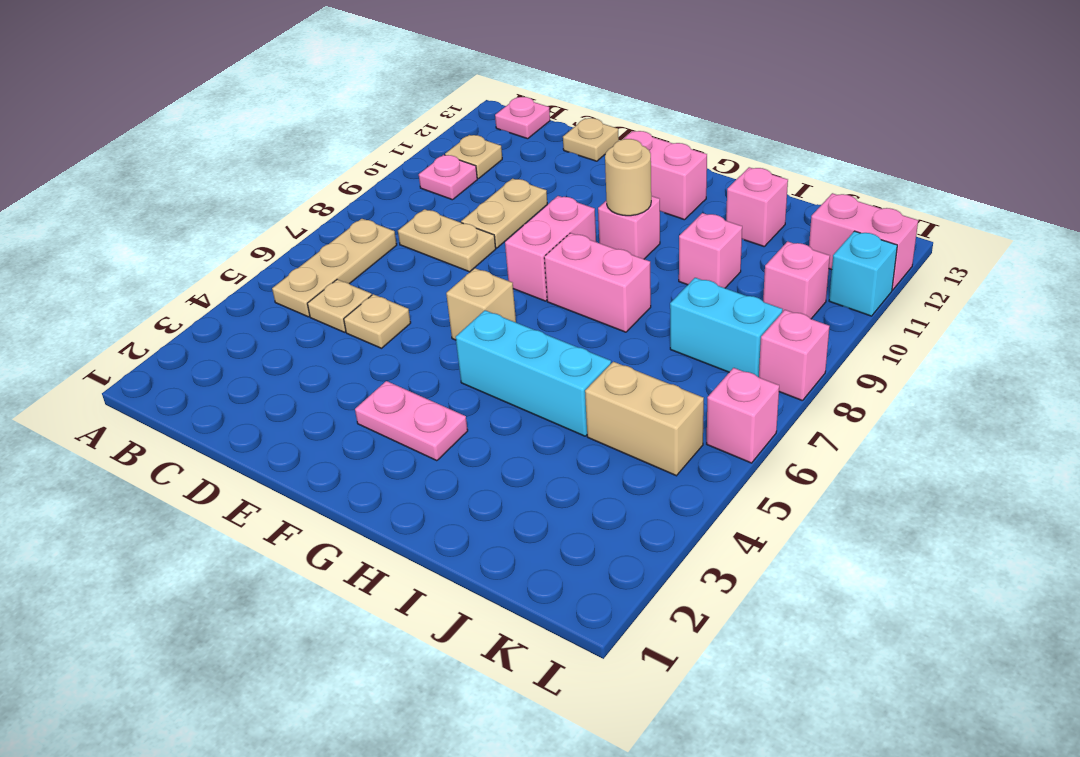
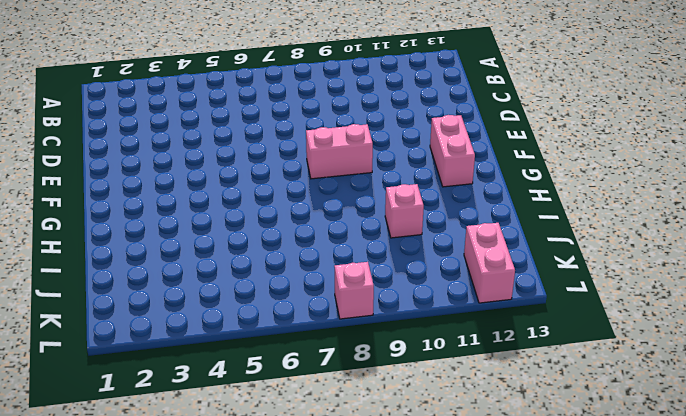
none -> tan 1x3 plate [272,219,397,317]
none -> pink 1x1 plate [419,155,477,200]
none -> tan 1x1 plate [445,135,502,179]

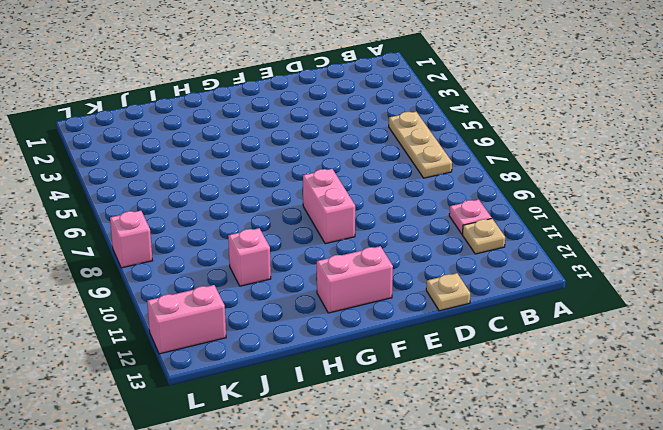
none -> pink 1x1 plate [495,97,550,139]
none -> tan 1x1 plate [307,279,372,332]
none -> tan 1x2 plate [398,209,496,272]

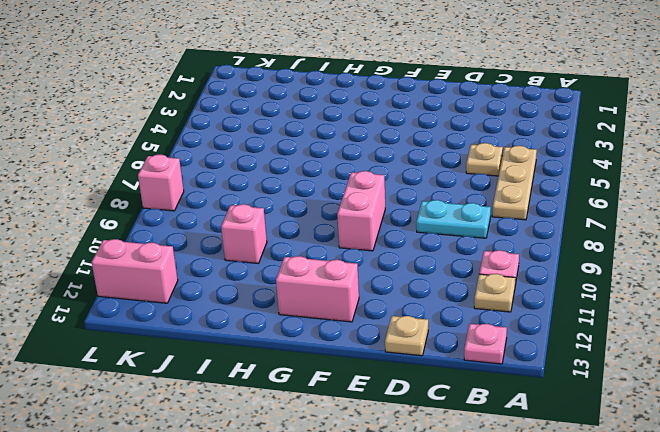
cyan 1x2 plate [416,200,491,238] -> tan 1x2 plate [398,209,496,272]
none -> tan 1x1 plate [344,294,411,348]
none -> tan 1x2 plate [461,179,547,248]
none -> pink 1x2 plate [355,381,468,461]

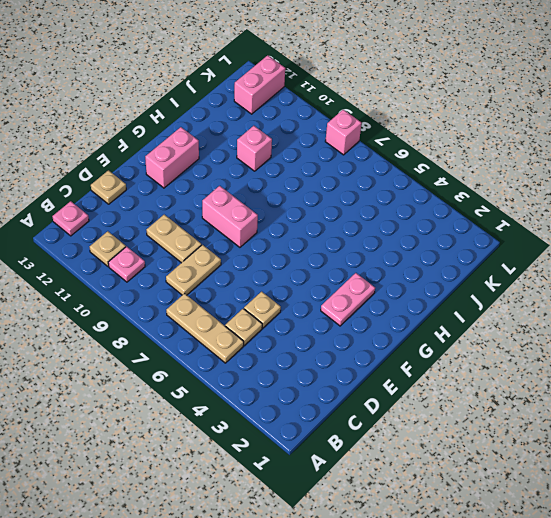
none -> tan 1x1 brick [446,268,516,340]
none -> cyan 1x3 brick [456,310,611,436]
none -> pink 1x2 brick [544,233,651,332]

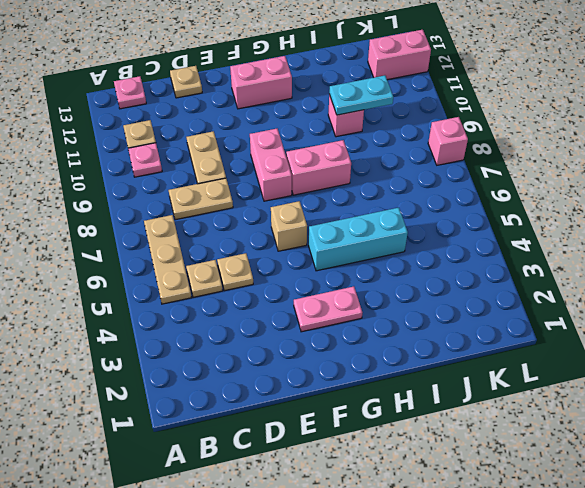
cyan 1x2 plate [329,75,393,115] -> none
none -> pink 1x1 brick [598,196,660,259]
none -> pink 1x1 brick [726,167,788,246]
none -> tan 1x2 brick [585,362,704,476]

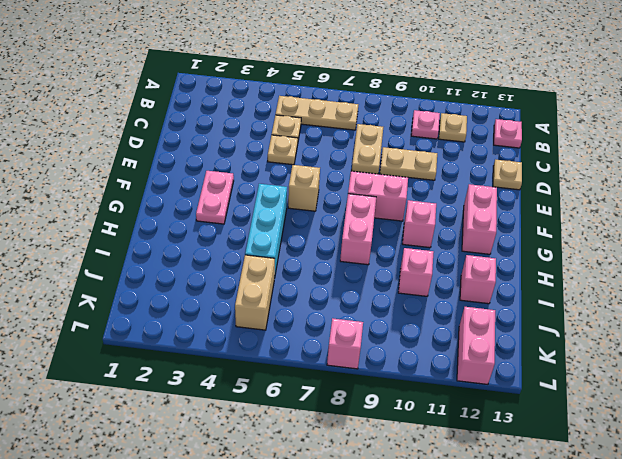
none -> cyan 1x2 brick [670,278,783,377]
none -> pink 1x1 brick [763,241,830,319]
none -> pink 1x1 brick [707,368,779,463]

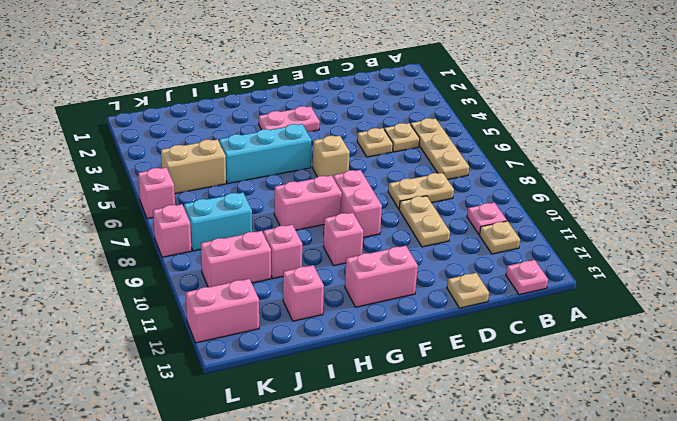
pink 1x2 brick [201,231,271,287] -> pink 1x1 brick [763,241,830,319]
none -> cyan 1x1 brick [829,231,897,316]
none -> tan 1x1 round brick [605,139,651,216]

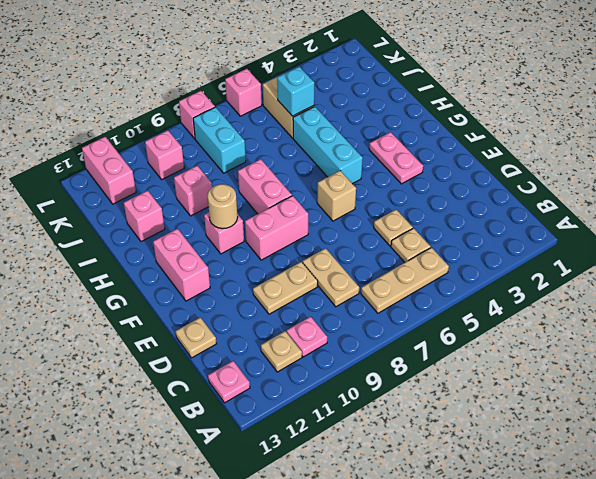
cyan 1x1 brick [277,67,314,116] -> cyan 1x1 brick moved to [829,231,897,316]

